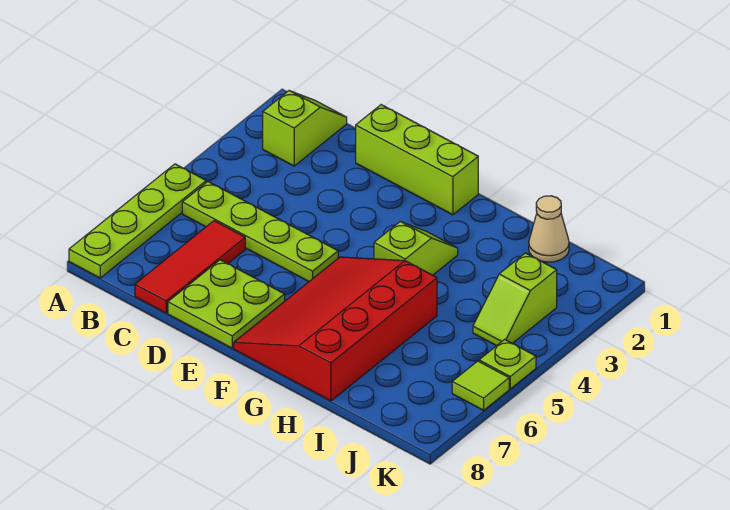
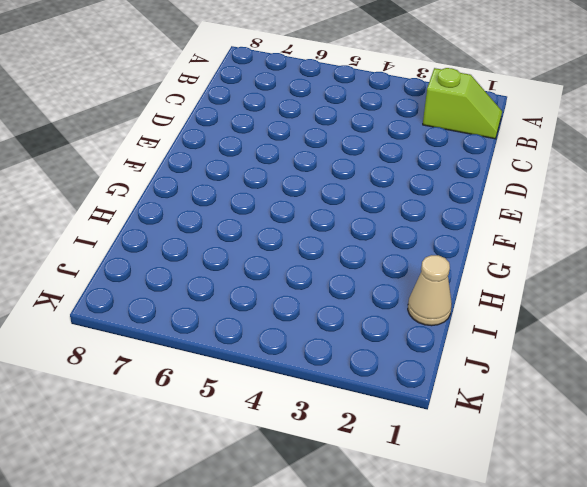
none -> lime 1x4 plate [69,164,206,278]
none -> lime 1x4 plate [182,182,338,282]
none -> red 1x3 tile [135,221,245,313]

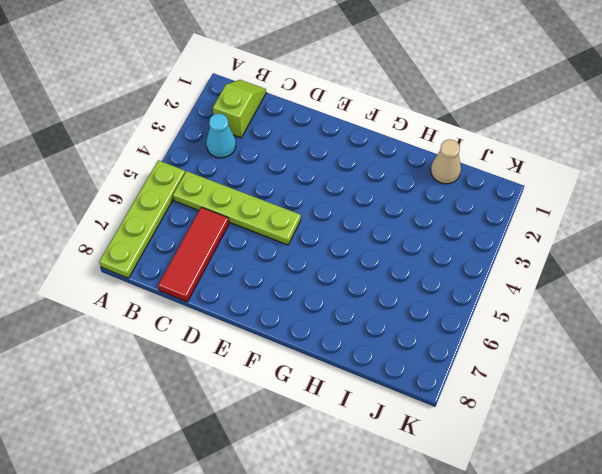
cyan 1x1 cone [206,114,236,158] -> none
none -> lime 1x3 brick [356,105,478,215]
none -> lime 2x2 plate [168,260,285,348]
none -> red 3x4 slope [234,257,437,401]

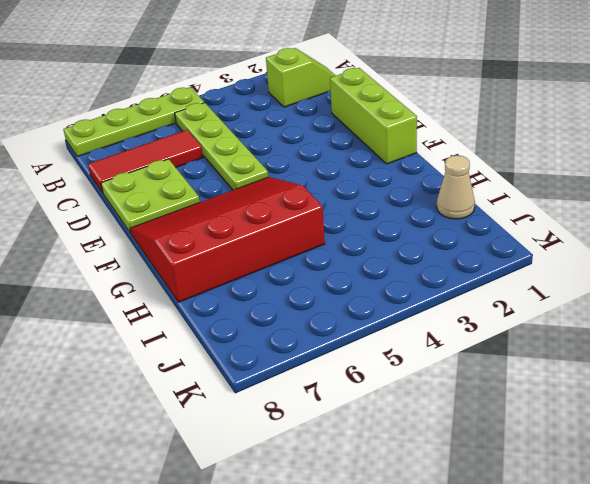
none -> lime 1x2 slope [374,221,458,275]
none -> lime 1x2 slope [473,253,557,346]
none -> lime 1x1 plate [479,339,536,389]

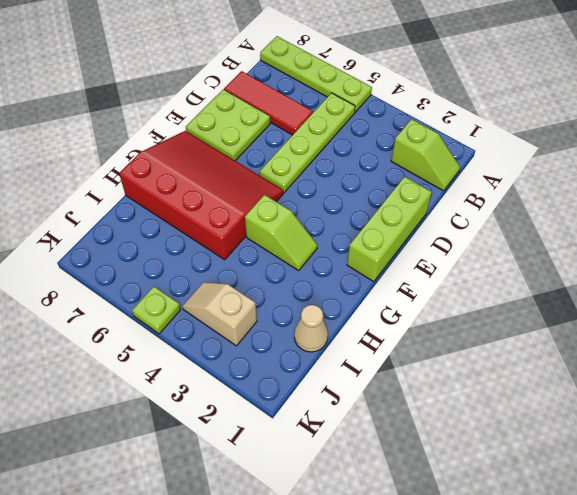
tan 1x2 slope [182,282,257,346] -> lime 1x2 slope [473,253,557,346]
none -> lime 1x1 tile [452,361,509,410]

